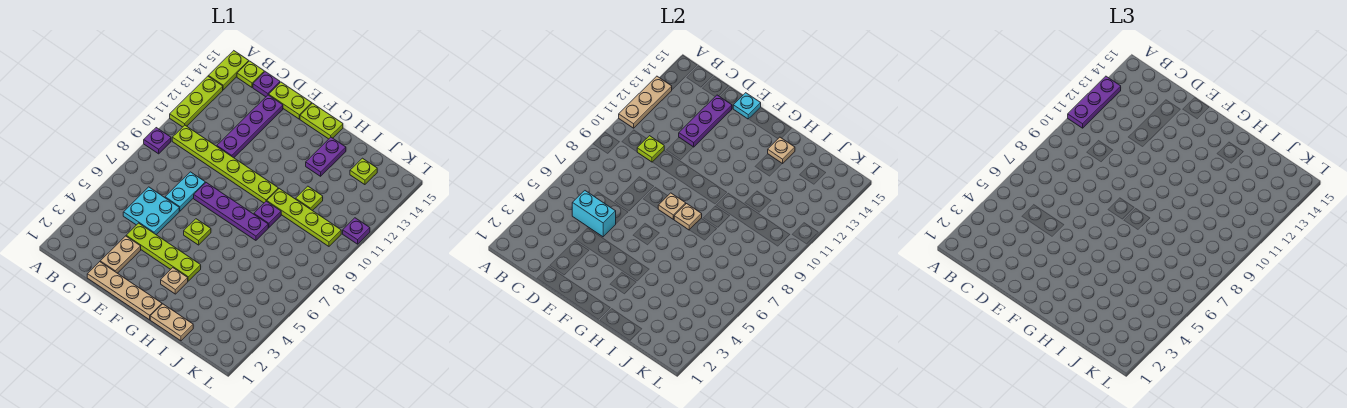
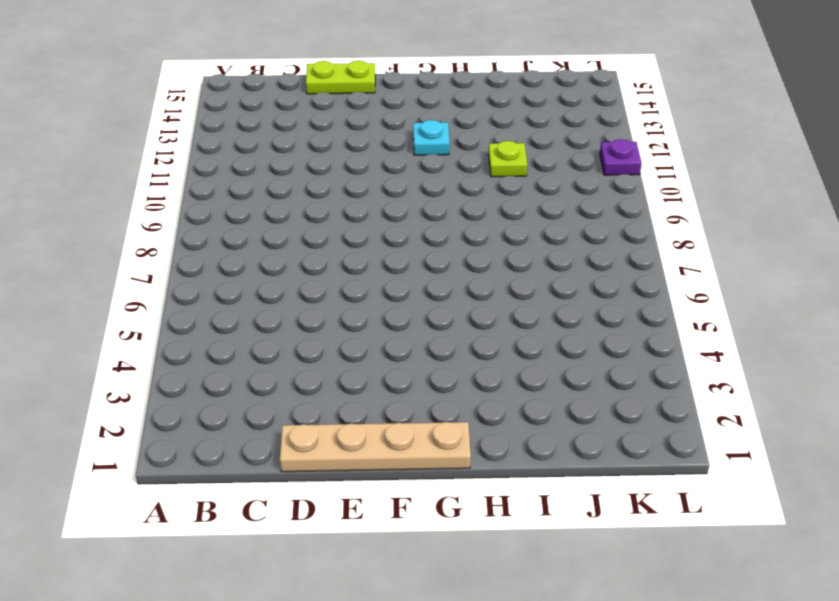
cyan 1x1 plate [413,120,450,155] -> cyan 1x1 plate moved to [733,93,761,119]
none -> purple 1x1 plate [144,128,171,154]
none -> lime 1x3 plate [170,76,223,127]
none -> lime 1x2 plate [209,51,249,90]
none -> lime 1x6 plate [172,125,278,203]

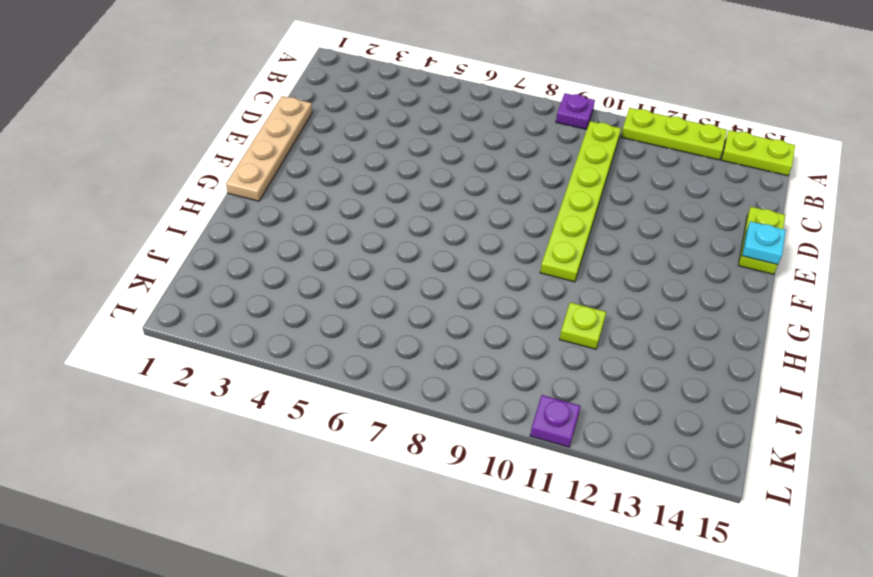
none -> lime 1x1 plate [237,61,264,87]
none -> cyan 2x2 plate [123,187,179,235]
none -> purple 1x1 plate [253,72,280,97]
none -> tan 1x2 plate [100,236,141,273]

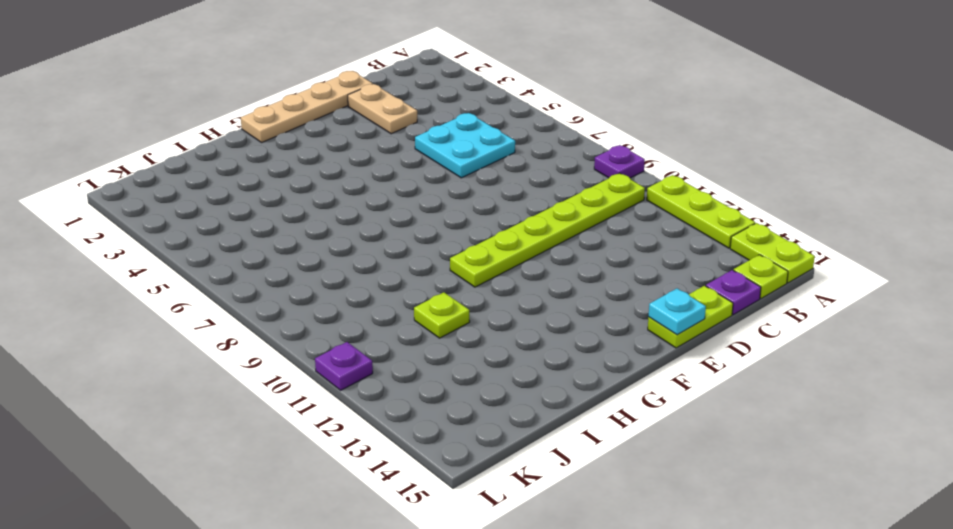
none -> lime 1x4 plate [126,223,201,281]
none -> cyan 1x2 plate [165,172,205,211]
none -> purple 1x4 plate [217,95,283,158]
none -> purple 1x4 plate [194,183,268,240]

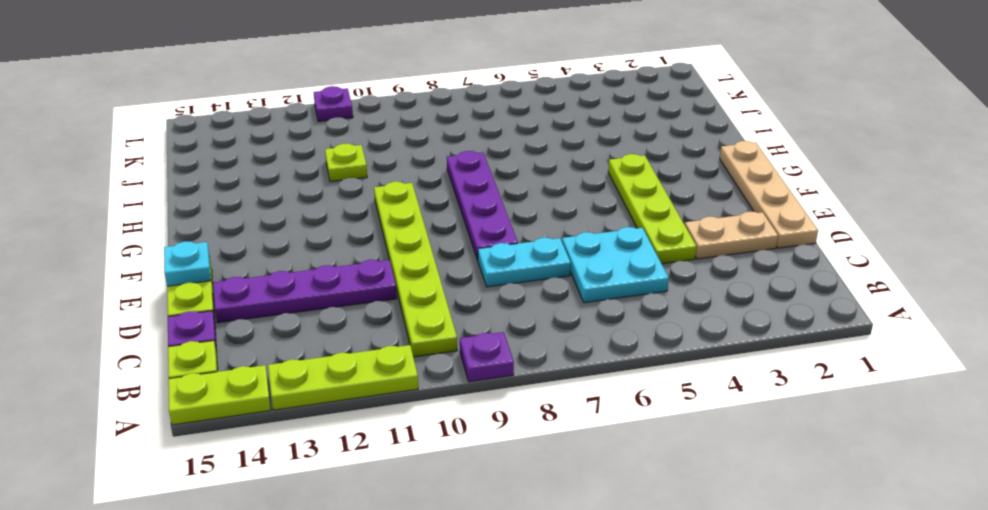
none -> lime 1x1 plate [184,219,211,245]
none -> lime 1x2 plate [300,103,343,139]
none -> tan 1x1 plate [161,268,188,294]
none -> tan 1x2 plate [150,304,193,341]

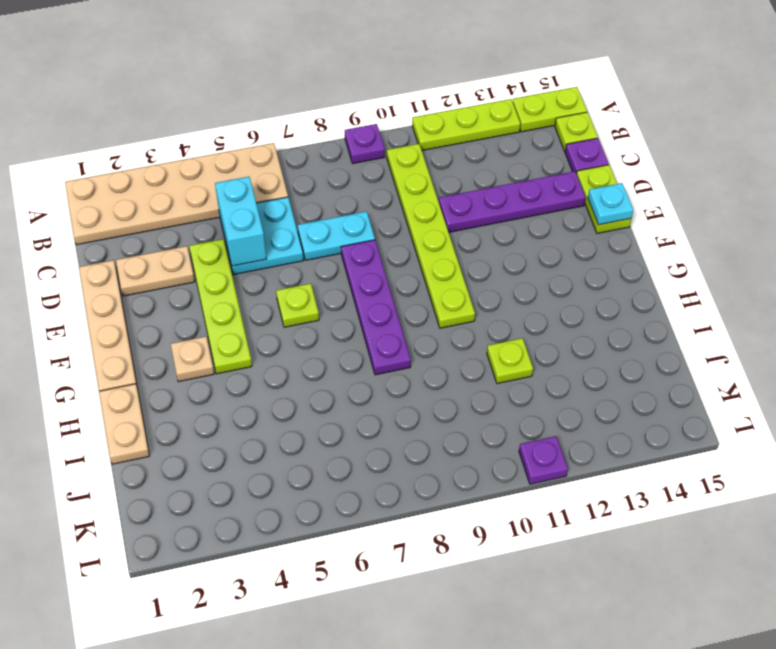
tan 2x6 plate [65,143,288,245] -> none
none -> lime 1x2 plate [300,103,343,139]
none -> purple 1x1 plate [254,201,281,228]
none -> lime 1x4 plate [267,189,341,246]
none -> purple 1x2 plate [306,137,346,176]

